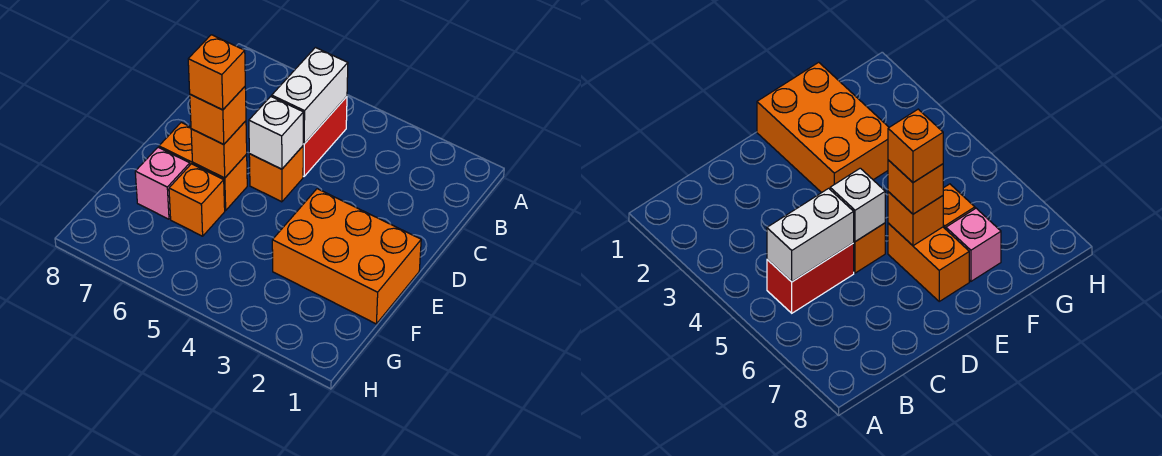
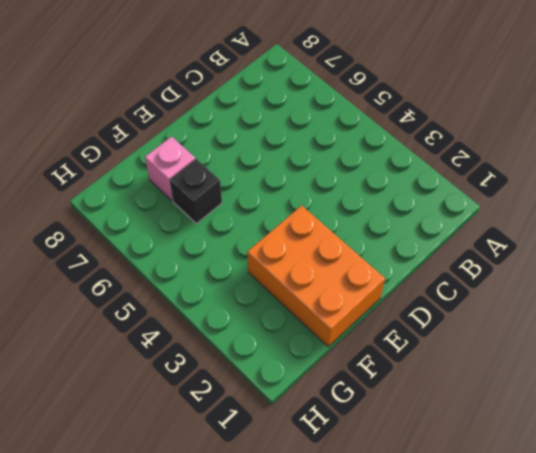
black 1x1 brick [170,159,222,224] -> orange 1x1 brick [169,164,225,236]
none -> red 1x2 brick [303,97,347,176]
none -> orange 1x1 brick [249,146,303,202]

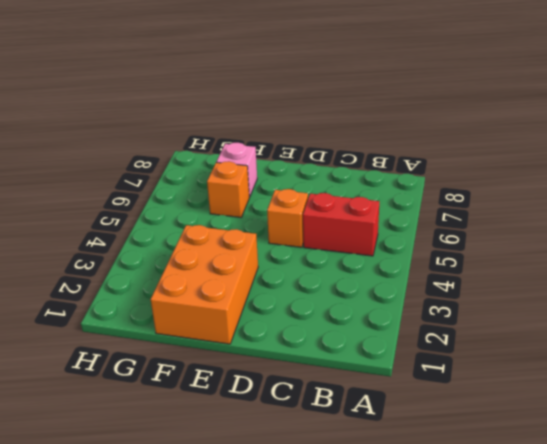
none -> orange 1x2 brick [159,122,247,210]
none -> white 1x2 brick [272,48,348,144]

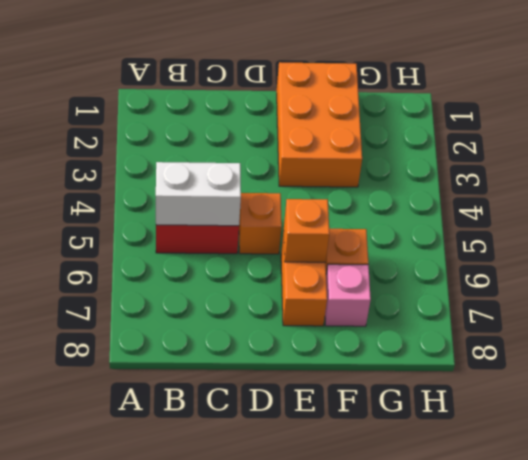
none -> white 1x1 brick [249,97,303,169]
none -> orange 1x1 brick [190,87,246,144]

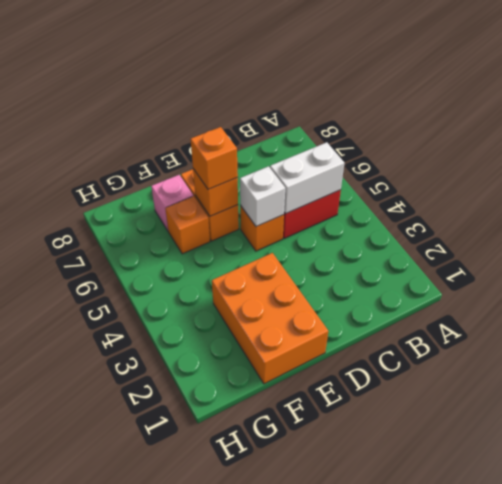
none -> orange 1x1 brick [188,35,245,110]

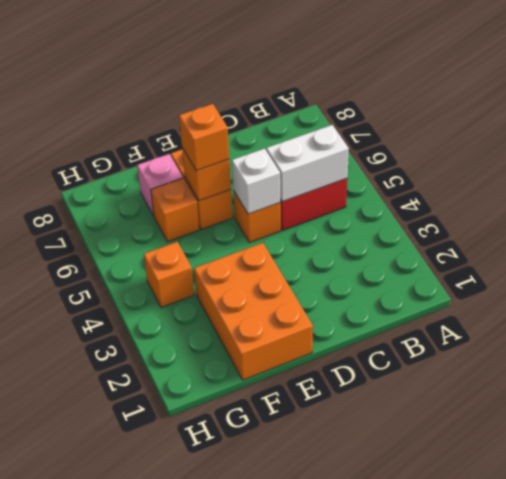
orange 1x1 brick [144,242,194,307] -> orange 1x1 brick moved to [188,35,245,110]

